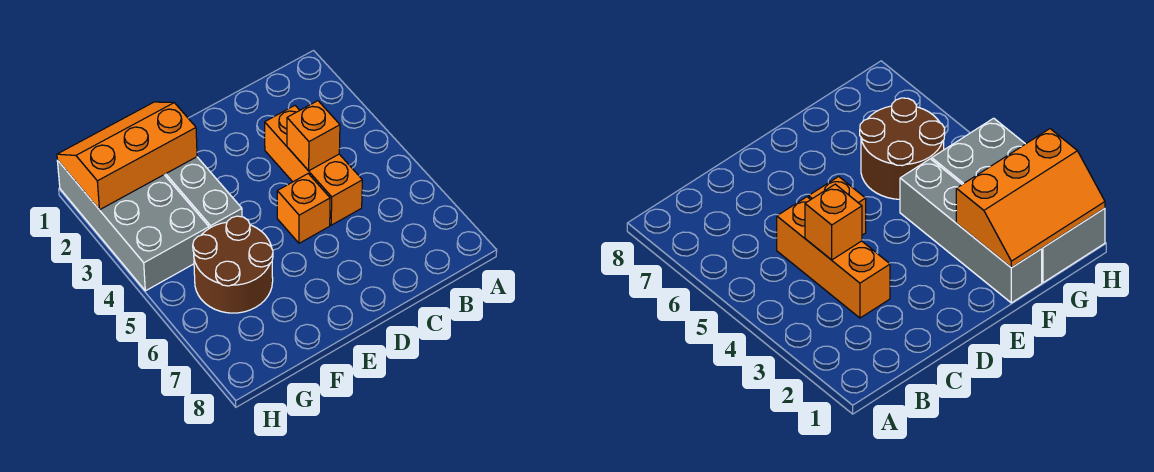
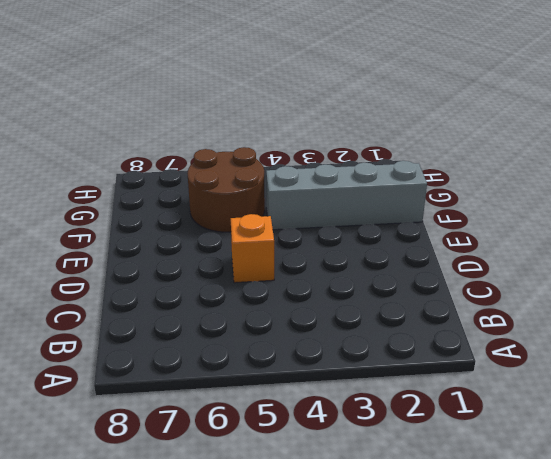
none -> orange 1x3 brick [265,105,362,225]
none -> grey 2x4 brick [57,160,209,291]

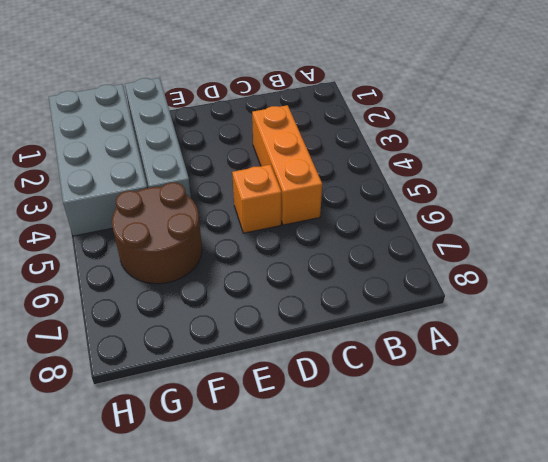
none -> orange 1x1 brick [287,101,340,171]
none -> orange 2x3 slope [57,102,197,210]

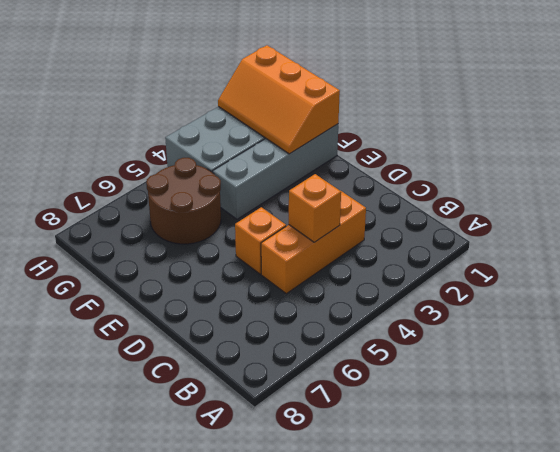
orange 2x3 slope [218,45,340,154] -> orange 2x3 slope turned to [57,102,197,210]

